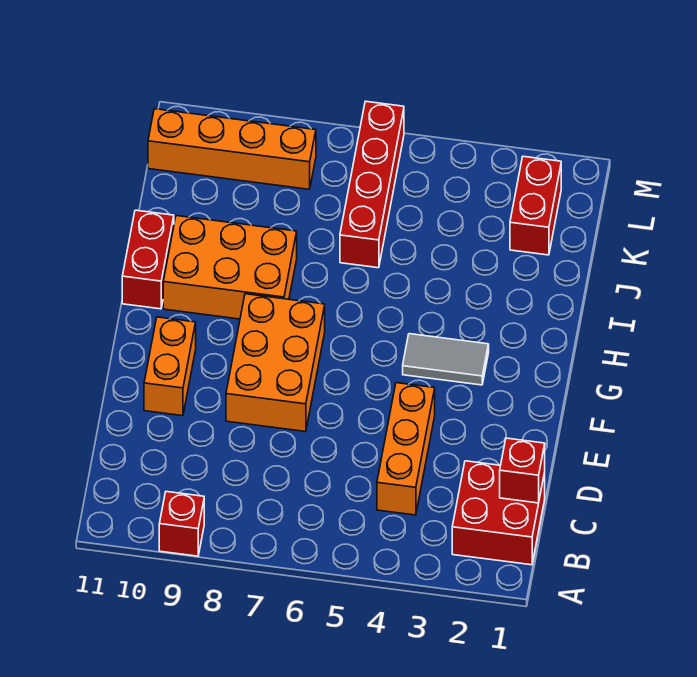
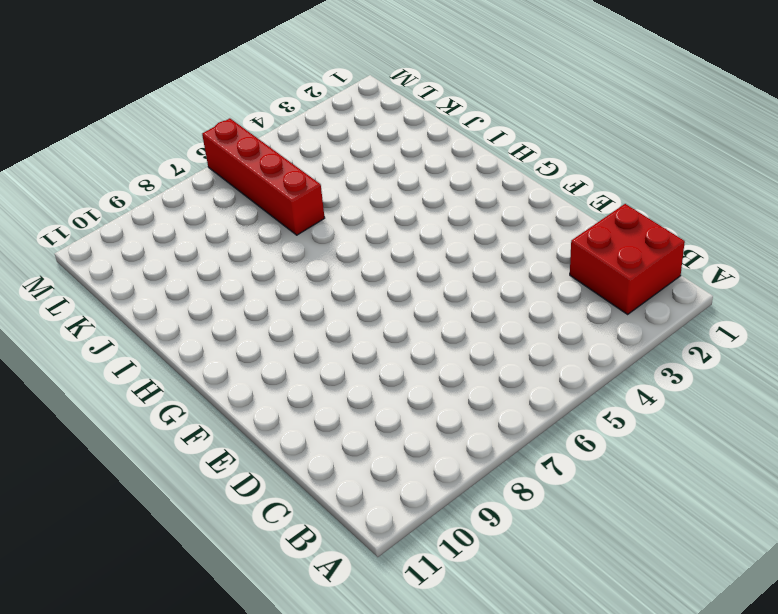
none -> red 1x1 brick [159,492,204,556]
none -> orange 1x3 brick [377,383,435,515]
none -> orange 2x3 brick [226,294,325,432]

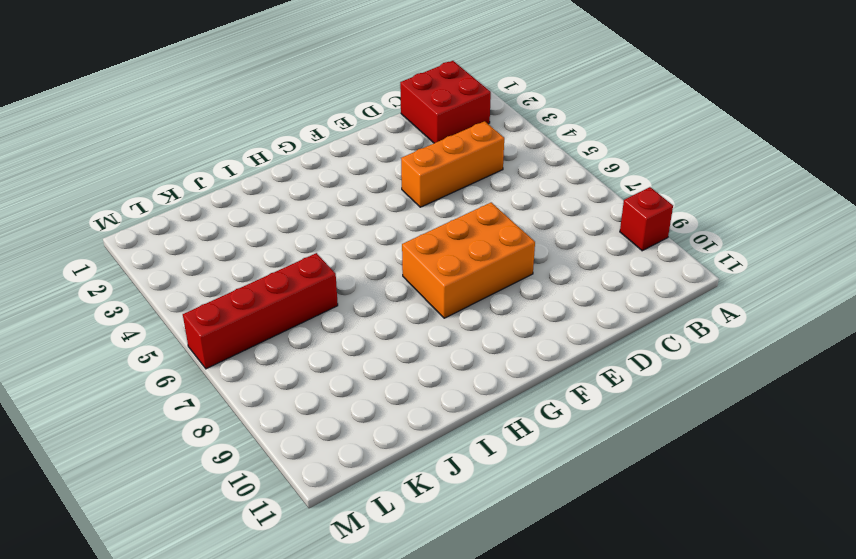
none -> orange 1x2 brick [144,317,196,416]
none -> grey 1x2 tile [403,334,489,385]
none -> orange 2x3 brick [163,216,297,319]

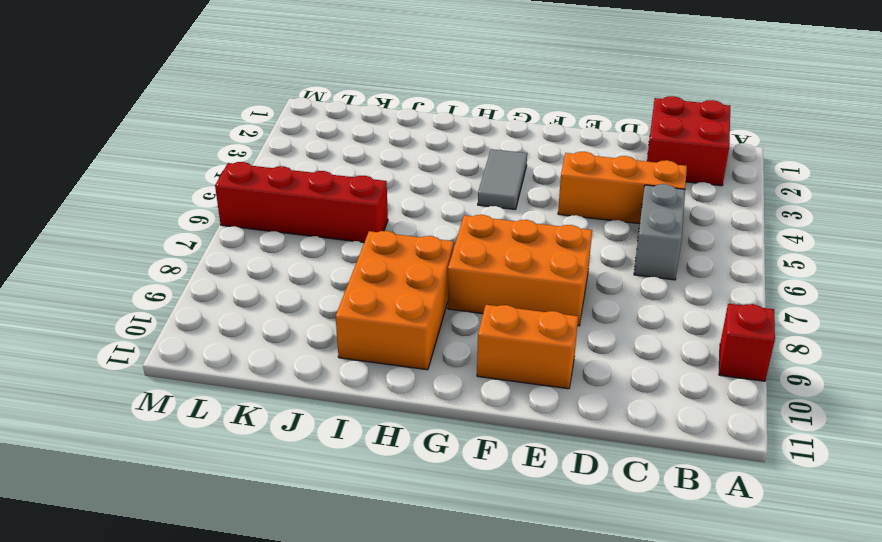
grey 1x2 brick [634,184,685,280] -> none
none -> red 1x2 brick [122,210,174,309]
none -> red 1x2 brick [510,156,561,255]
none -> orange 1x4 brick [148,109,316,189]

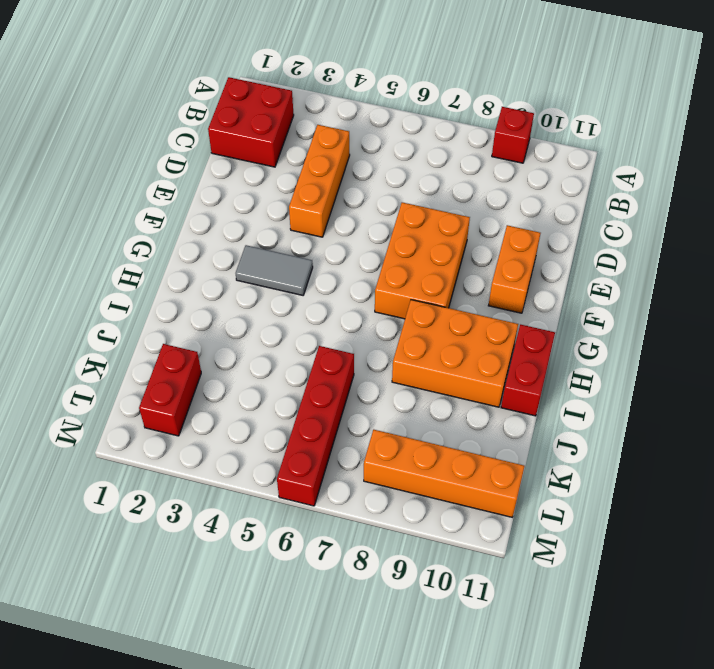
none -> red 1x1 brick [500,438,545,503]

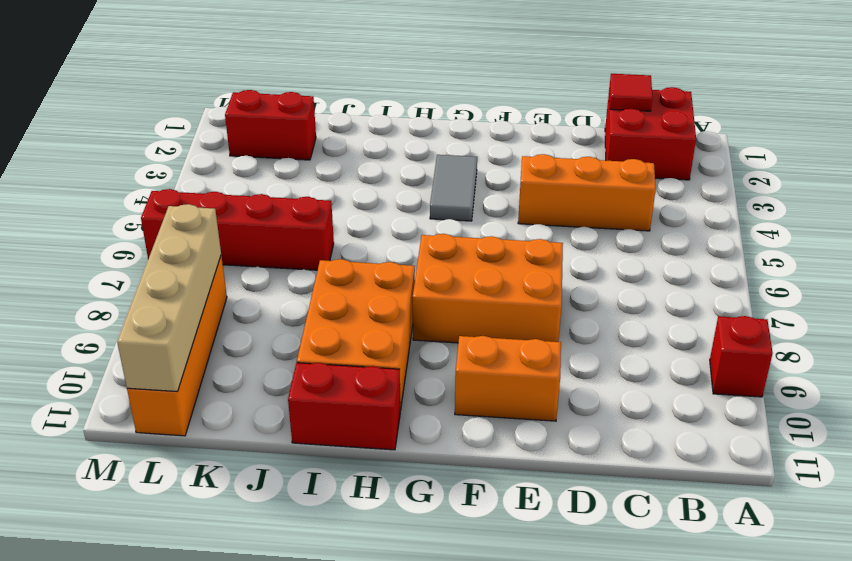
red 1x1 tile [609,74,652,111] -> red 1x1 brick [500,438,545,503]
tan 1x4 brick [117,204,221,392] -> none

